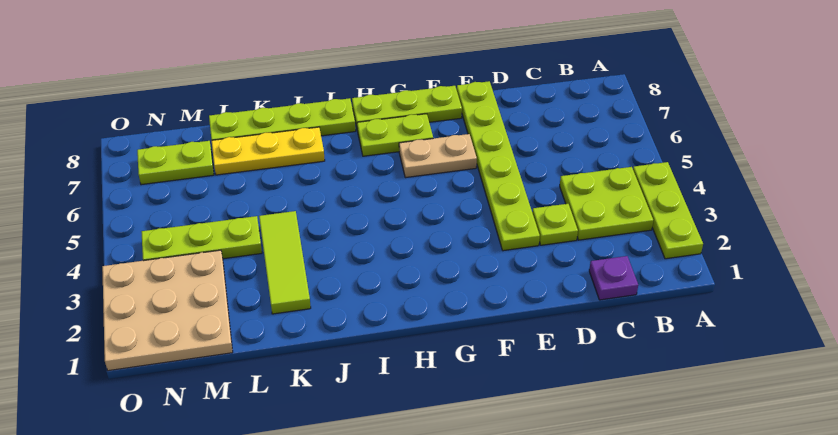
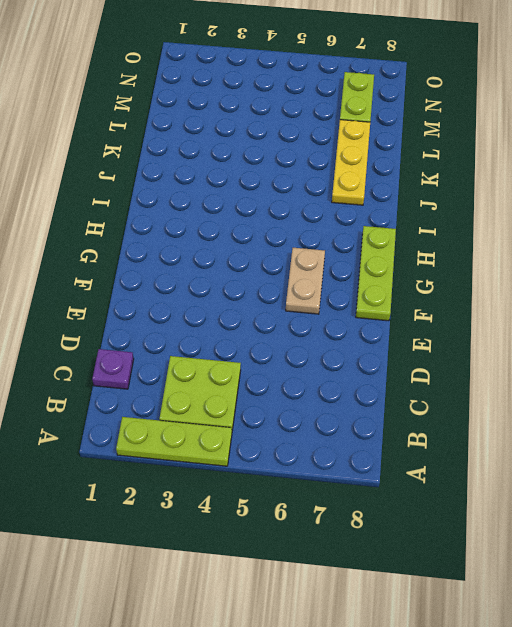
none -> lime 1x1 plate [532,204,578,245]
none -> lime 1x6 plate [457,81,540,251]
none -> lime 1x2 plate [357,114,433,156]

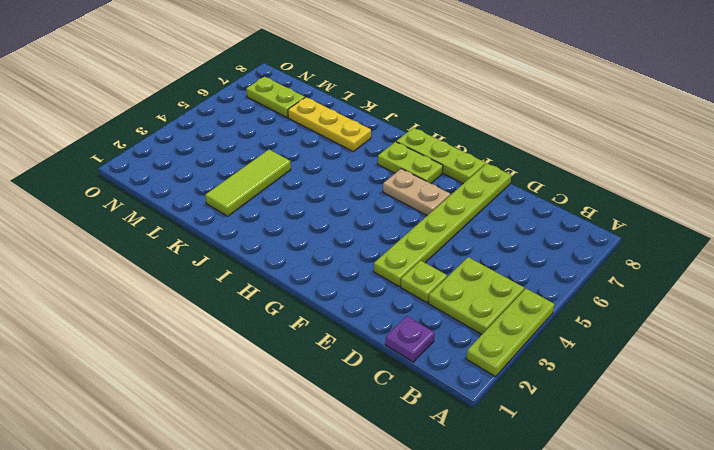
none -> lime 1x4 plate [209,98,356,140]
none -> lime 1x3 plate [141,216,262,261]
none -> tan 3x3 plate [102,250,233,371]

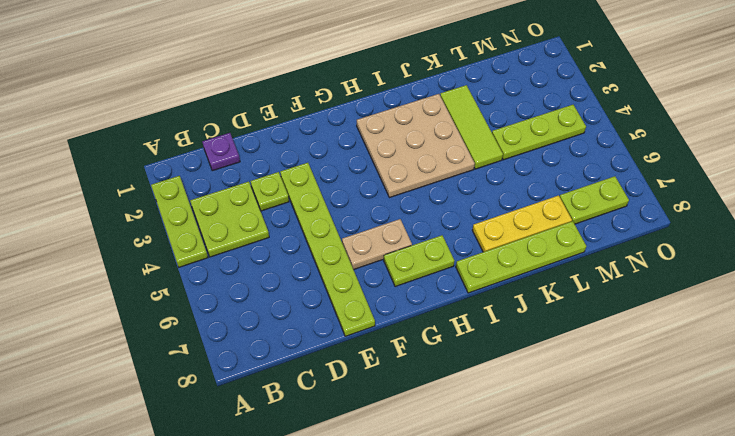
tan 3x3 plate [357,94,475,198] -> tan 3x3 plate moved to [102,250,233,371]
none -> lime 1x3 plate [352,86,462,131]

